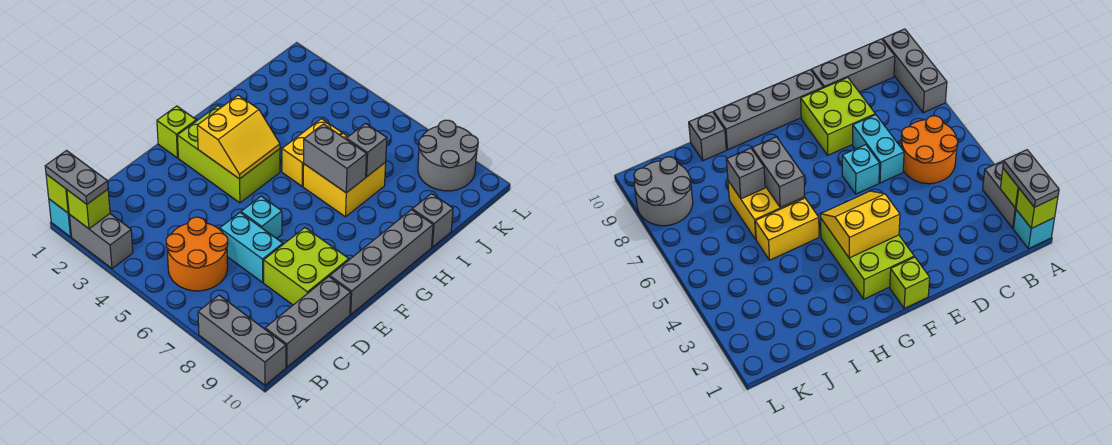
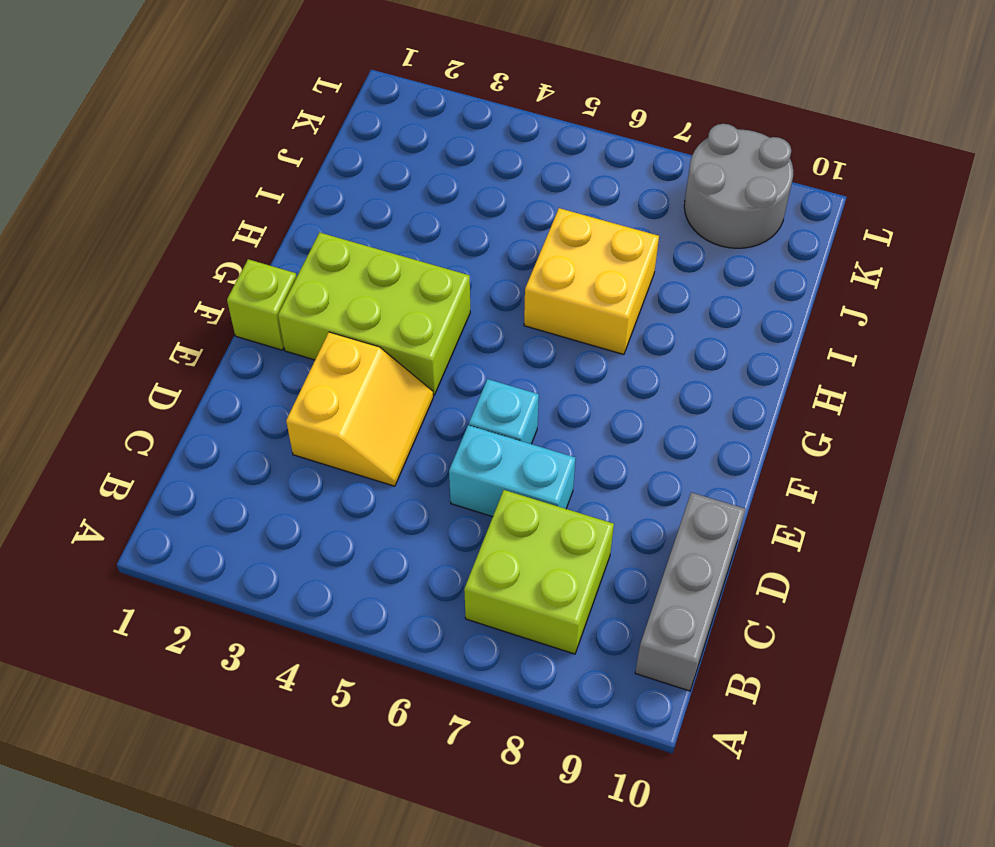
lime 2x2 brick [464,490,614,654] -> lime 2x2 brick moved to [264,228,349,305]
yellow 2x2 slope [286,332,433,486] -> yellow 2x2 slope moved to [197,95,280,179]
none -> cyan 1x1 brick [49,199,72,237]
none -> grey 1x2 brick [69,214,133,269]
none -> grey 1x3 brick [198,295,286,385]

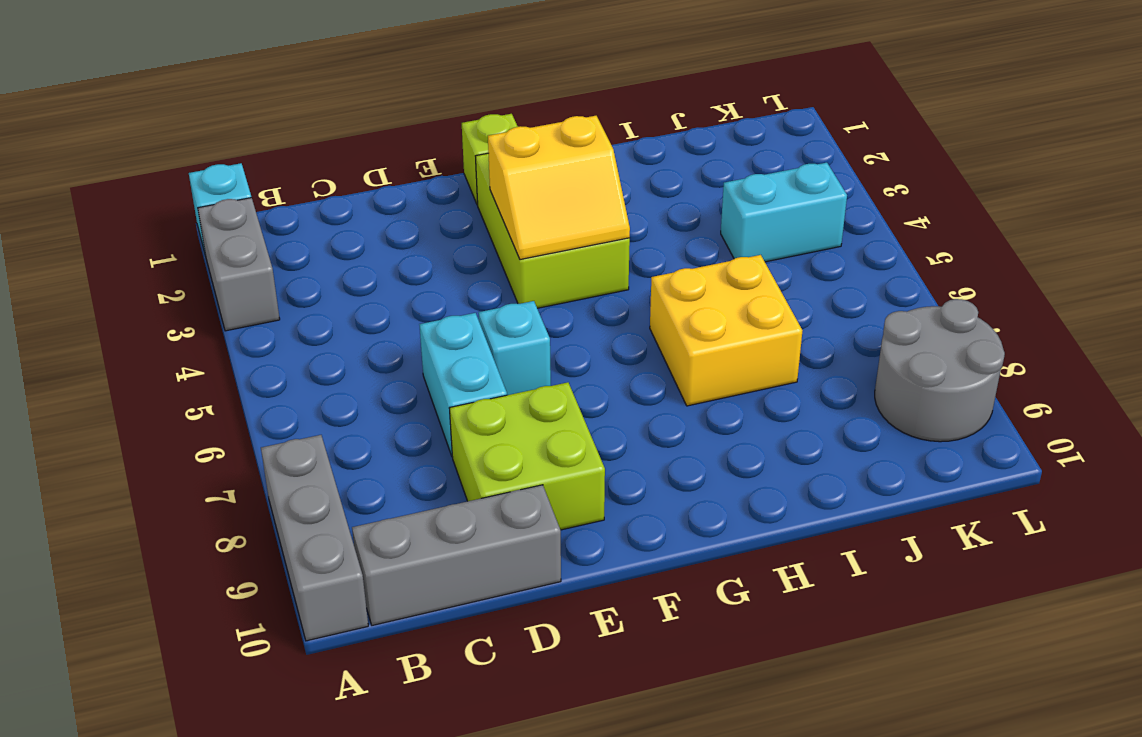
cyan 1x2 brick [721,163,847,262] -> none
none -> orange 2x2 round brick [166,217,228,291]
none -> grey 1x4 brick [330,210,433,315]
none -> yellow 1x2 brick [282,119,342,186]

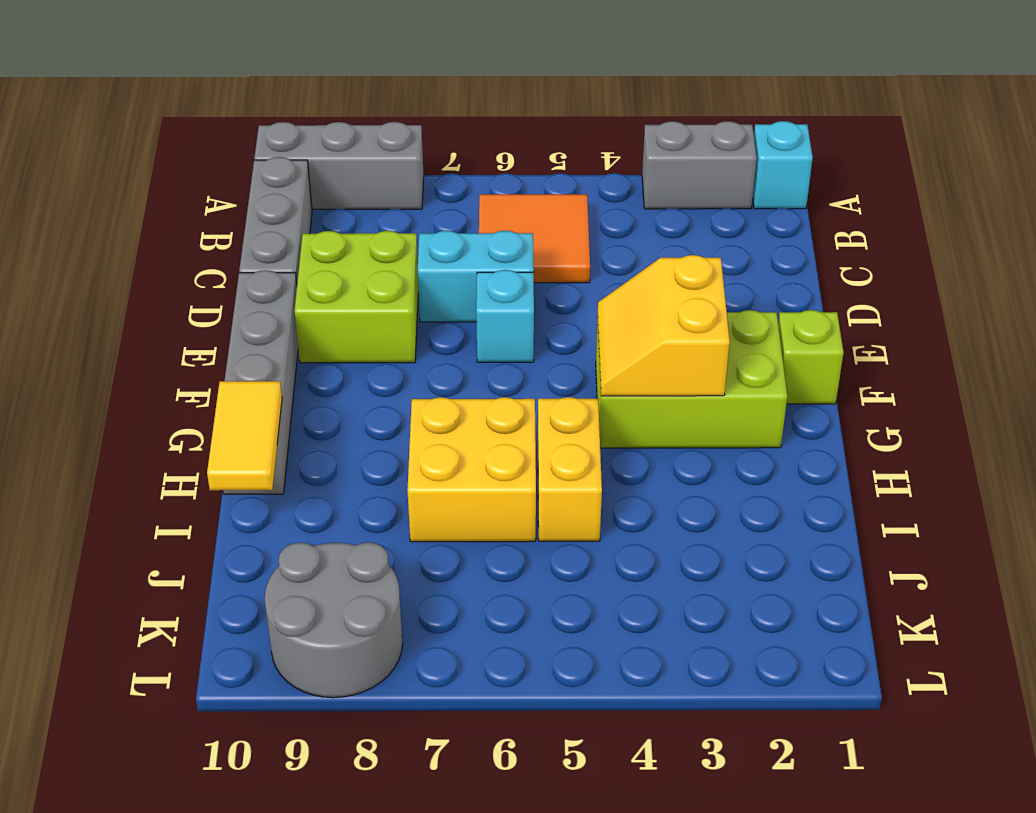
orange 2x2 tile [479,194,590,283] -> orange 2x2 round brick [166,217,228,291]
yellow 1x2 tile [207,381,282,490] -> none
none -> grey 1x1 brick [412,194,453,247]
none -> lime 1x1 brick [46,174,69,213]
none -> lime 1x1 brick [67,189,110,229]

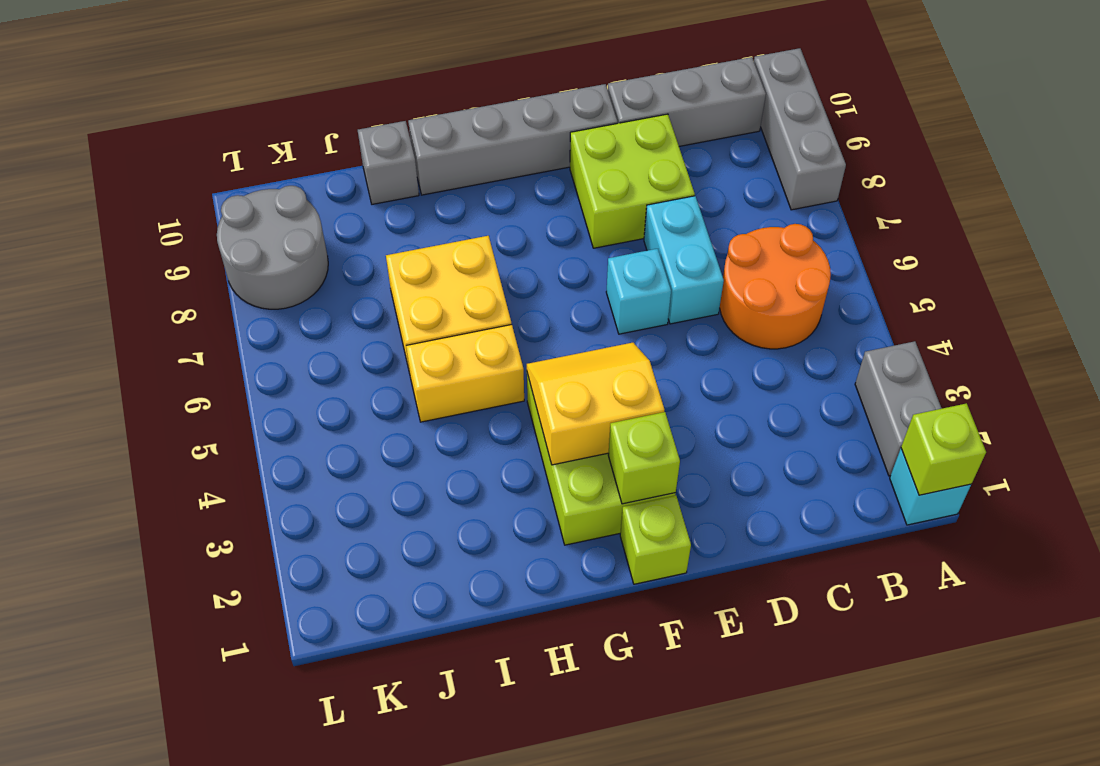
lime 1x1 brick [608,412,680,504] -> lime 1x1 brick moved to [67,189,110,229]
none -> grey 1x2 brick [304,124,367,193]
none -> grey 1x1 brick [346,123,387,177]
none -> grey 1x2 plate [45,151,108,204]

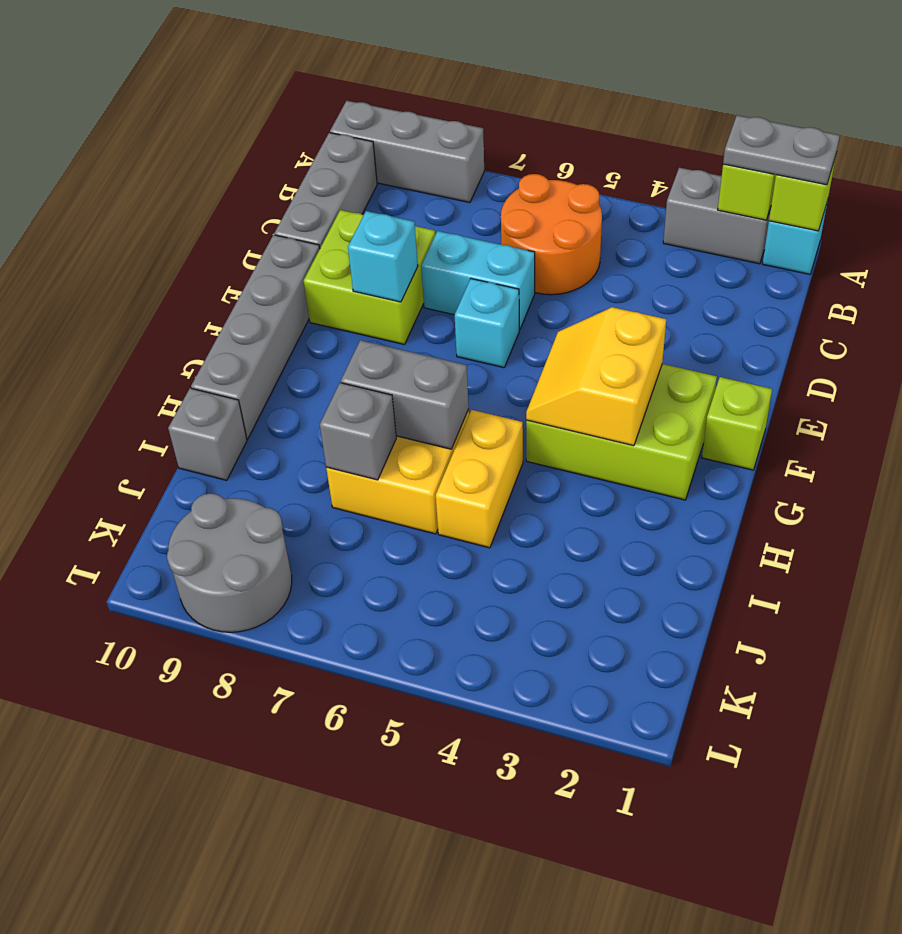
cyan 1x1 brick [348,211,418,302] -> none

